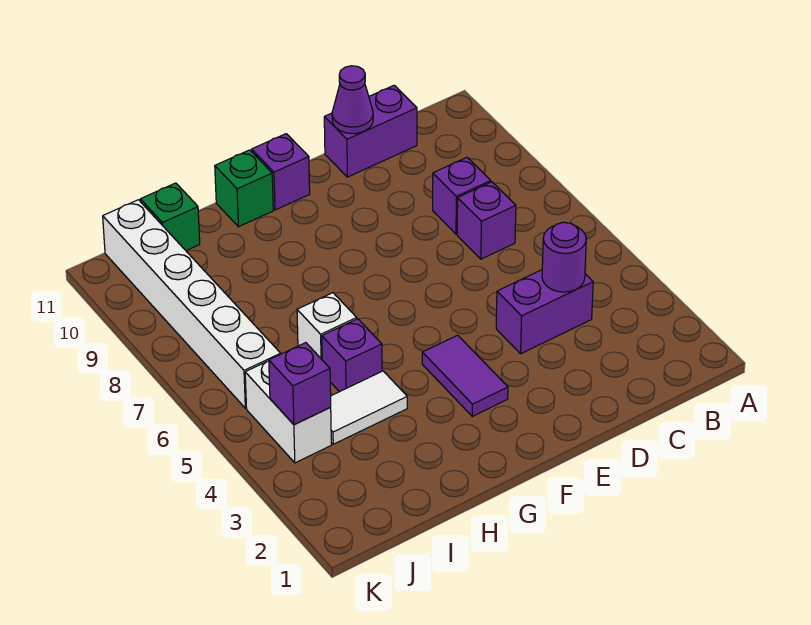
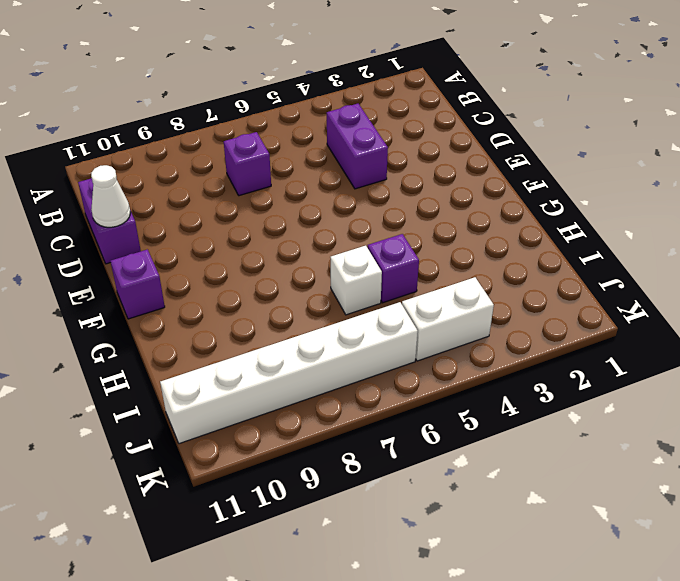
white 1x1 cone [91,165,131,227] -> purple 1x1 cone [332,66,373,134]
none -> purple 1x1 brick [433,157,491,234]
none -> purple 1x2 tile [422,335,508,416]
none -> green 1x1 brick [215,150,273,227]

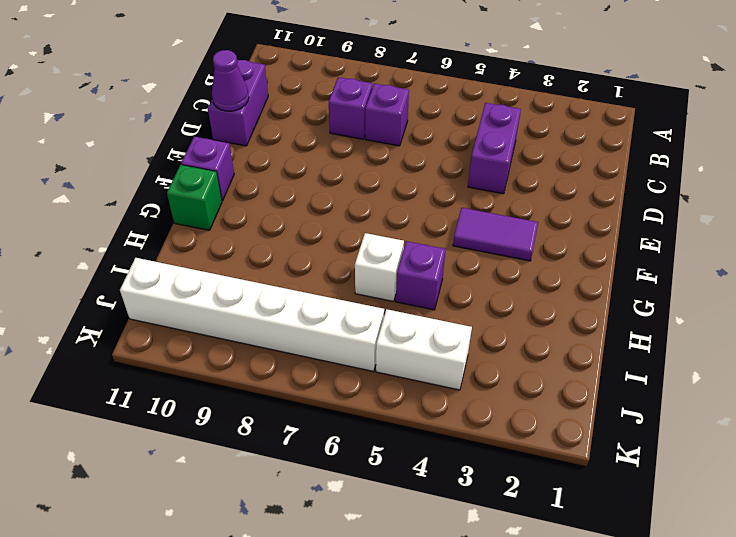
none -> white 1x2 tile [331,371,407,444]
none -> green 1x1 brick [140,183,200,251]
none -> purple 1x1 round brick [542,222,586,292]

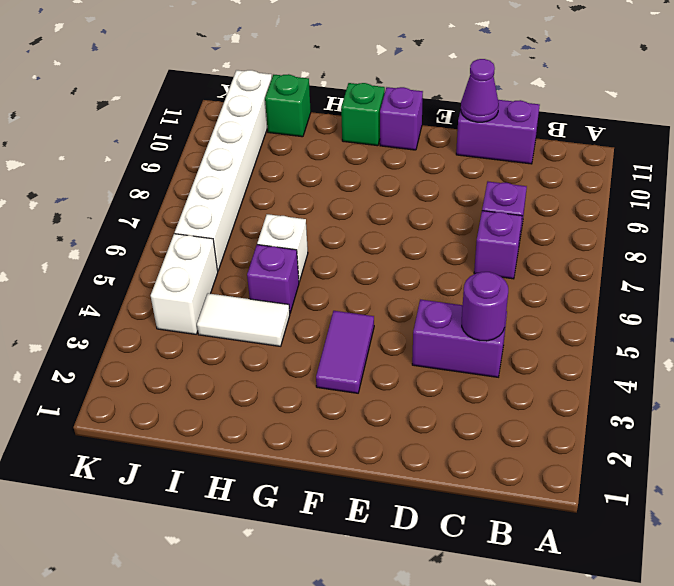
none -> purple 1x1 brick [269,343,331,425]

